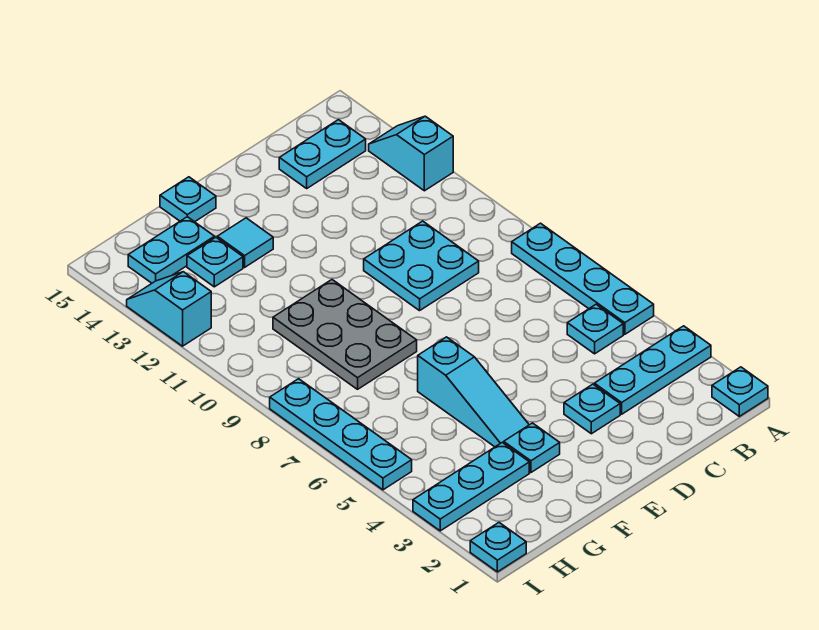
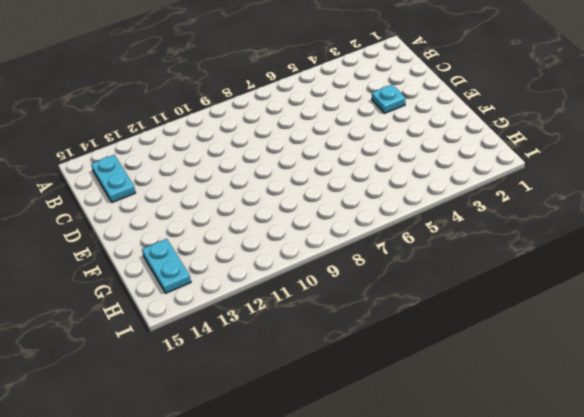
none -> cyan 1x1 plate [712,367,768,416]
none -> cyan 1x3 plate [594,326,711,414]
none -> cyan 1x4 plate [512,223,654,334]

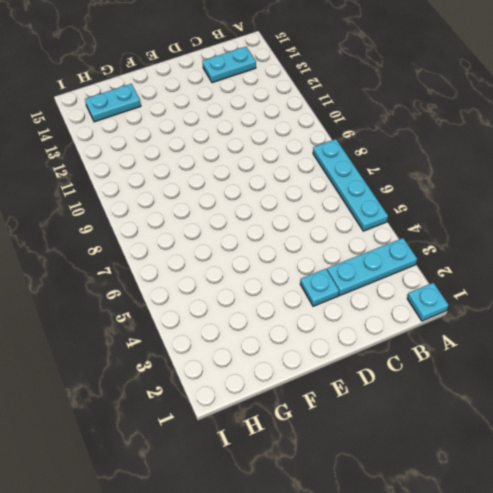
none -> cyan 1x2 slope [369,116,453,191]
none -> cyan 1x1 plate [567,304,623,354]
none -> cyan 2x2 plate [364,221,479,311]

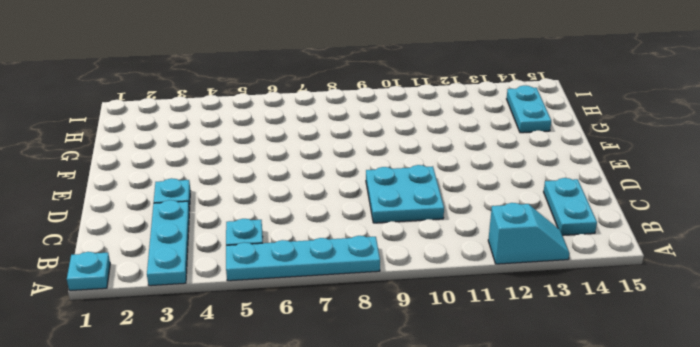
none -> cyan 1x1 plate [504,423,560,473]
none -> cyan 1x3 slope [418,337,529,447]
none -> grey 2x3 plate [273,280,417,389]

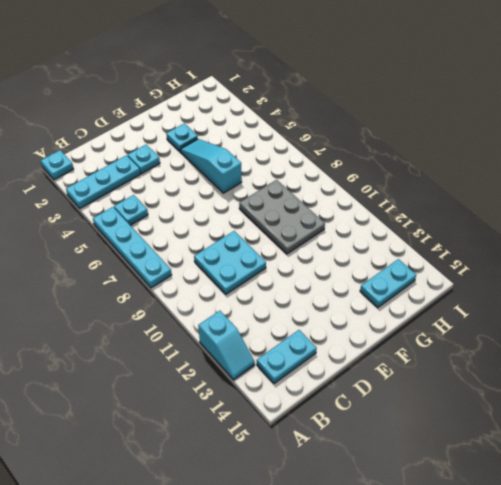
none -> cyan 1x1 tile [217,218,273,267]
none -> cyan 1x1 plate [160,177,216,222]
none -> cyan 1x3 plate [413,443,529,531]

